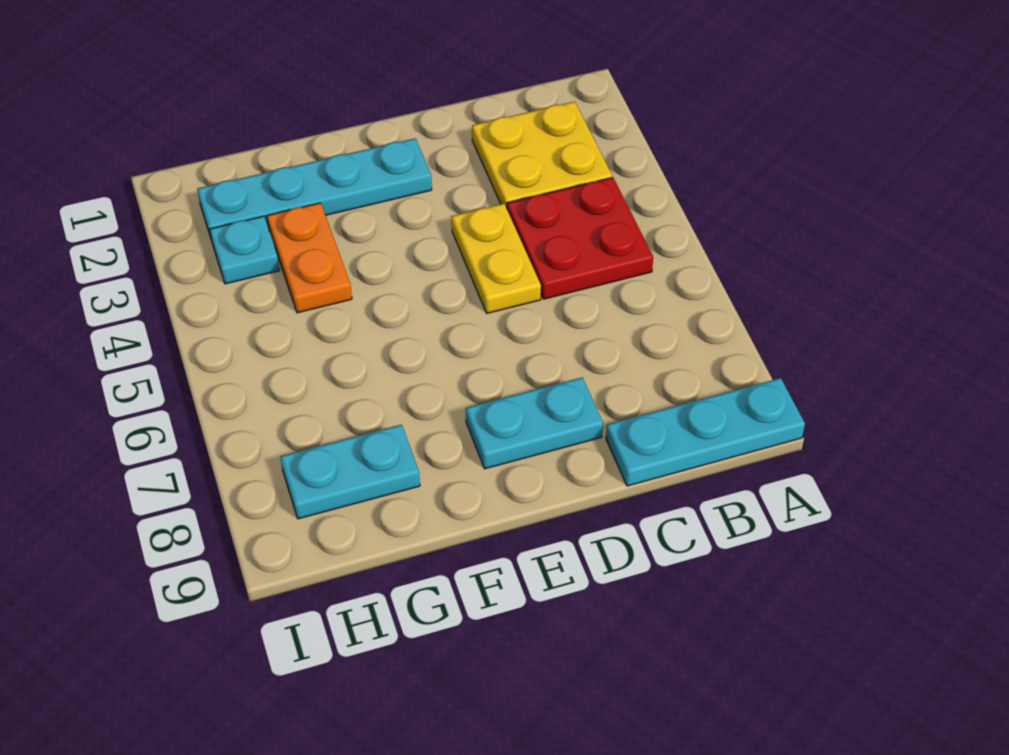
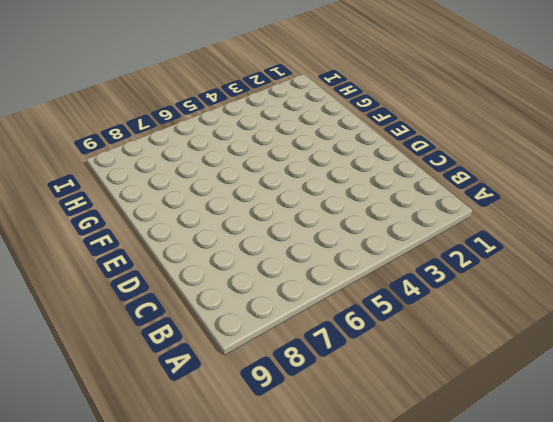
none -> cyan 1x3 plate [606,378,805,486]
none -> yellow 2x2 plate [472,102,612,208]

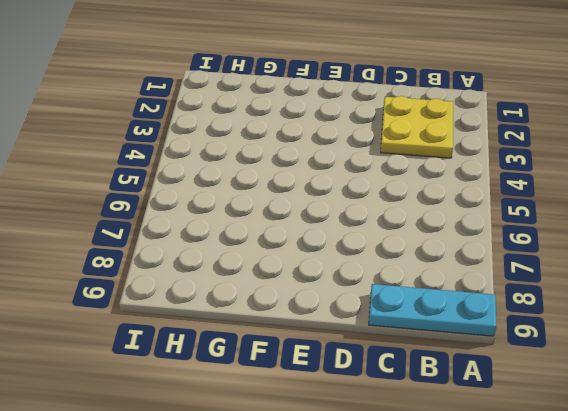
none -> red 2x2 plate [507,177,653,299]
none -> yellow 1x2 plate [451,204,541,313]

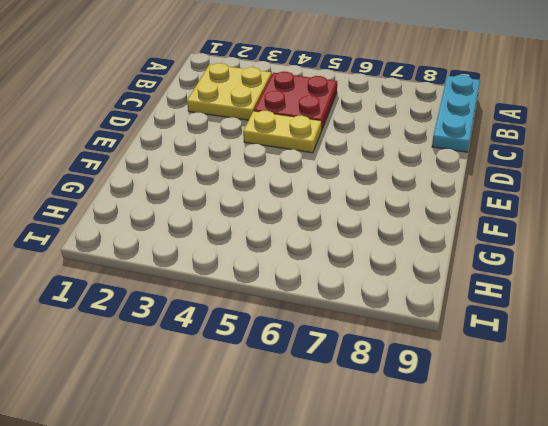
none -> cyan 1x2 plate [466,378,603,469]
none -> cyan 1x4 plate [197,138,432,241]

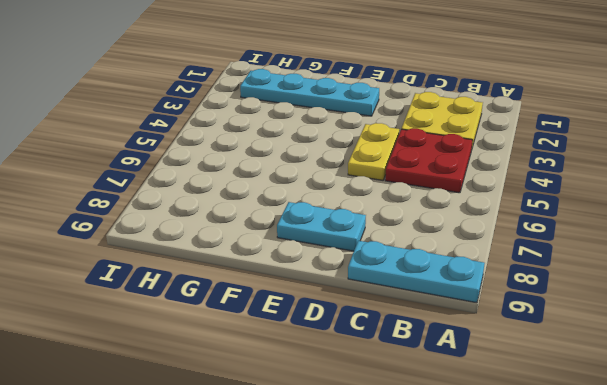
none -> orange 1x2 plate [267,203,352,313]
none -> cyan 1x2 plate [280,425,420,519]

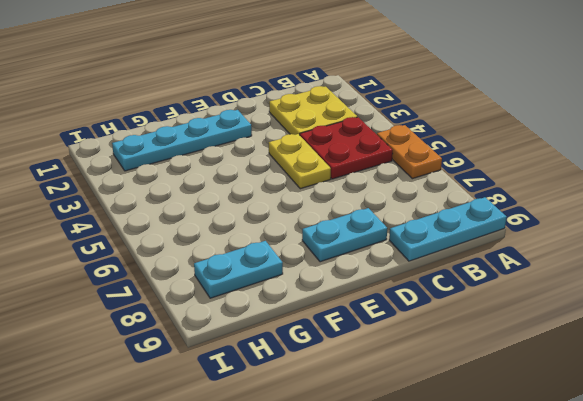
orange 1x2 plate [377,125,442,179] -> orange 1x2 plate moved to [267,203,352,313]
none -> cyan 1x1 plate [210,216,280,284]

